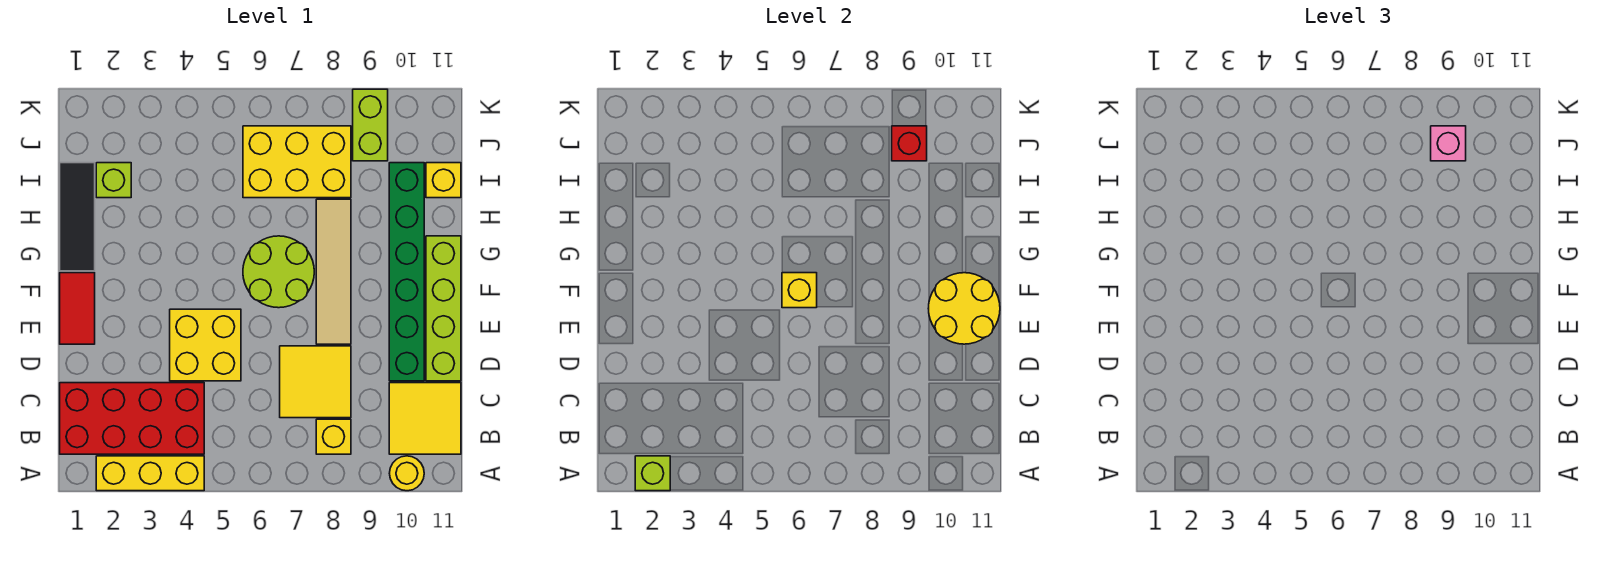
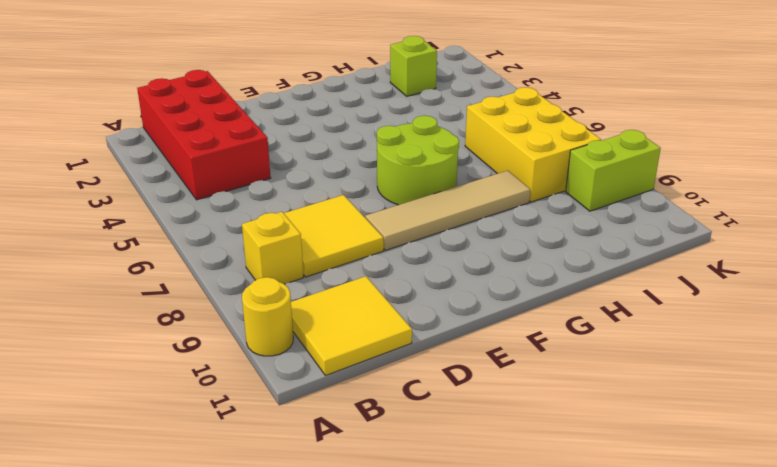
none -> yellow 1x3 brick [96,456,204,491]
none -> yellow 2x2 brick [170,309,241,381]
none -> green 1x6 brick [389,163,424,381]

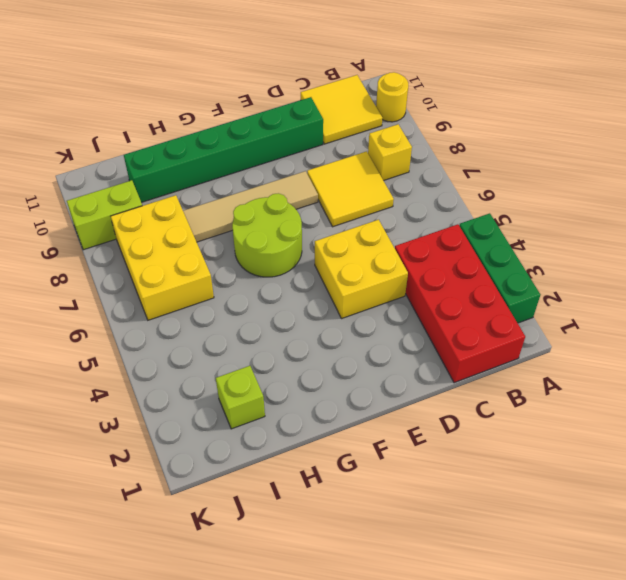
green 1x3 brick [459,213,540,323] -> yellow 1x3 brick [96,456,204,491]
none -> lime 1x4 brick [426,236,461,381]
none -> red 1x2 tile [60,273,95,344]
none -> black 1x3 tile [60,163,95,271]

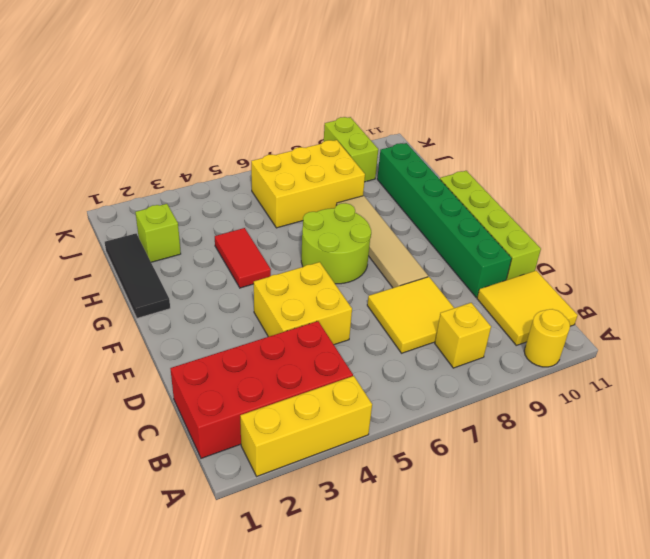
red 1x2 tile [215,228,271,288] -> red 1x2 tile moved to [60,273,95,344]
none -> yellow 1x1 brick [426,163,461,198]
none -> lime 1x1 brick [635,456,670,491]
none -> yellow 2x2 round brick [928,273,1000,344]

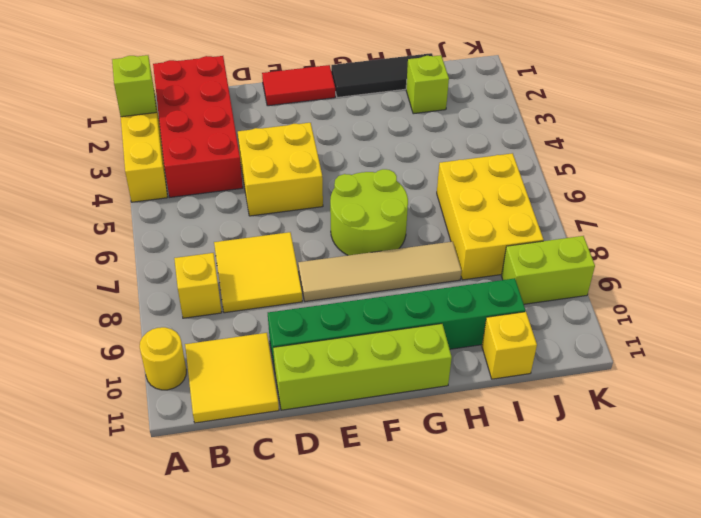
none -> yellow 2x2 round brick [928,273,1000,344]
none -> yellow 1x1 brick [782,273,817,308]
none -> red 1x1 brick [892,126,927,161]

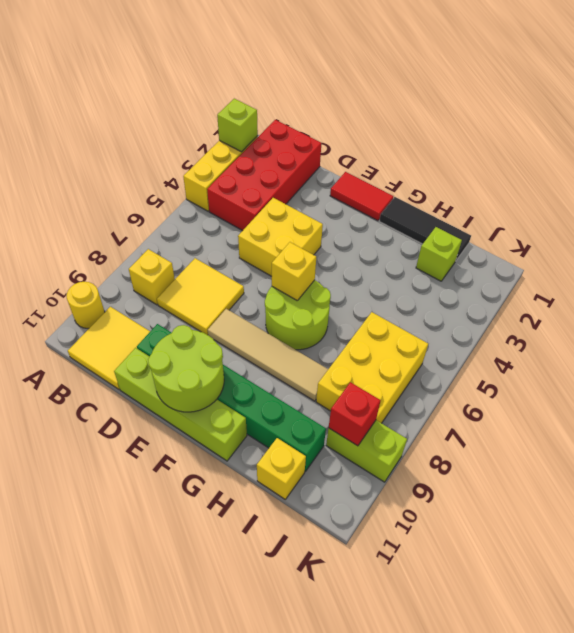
lime 2x2 round brick [148,325,224,412] -> yellow 2x2 round brick [928,273,1000,344]
none -> pink 1x1 brick [1431,126,1466,161]

